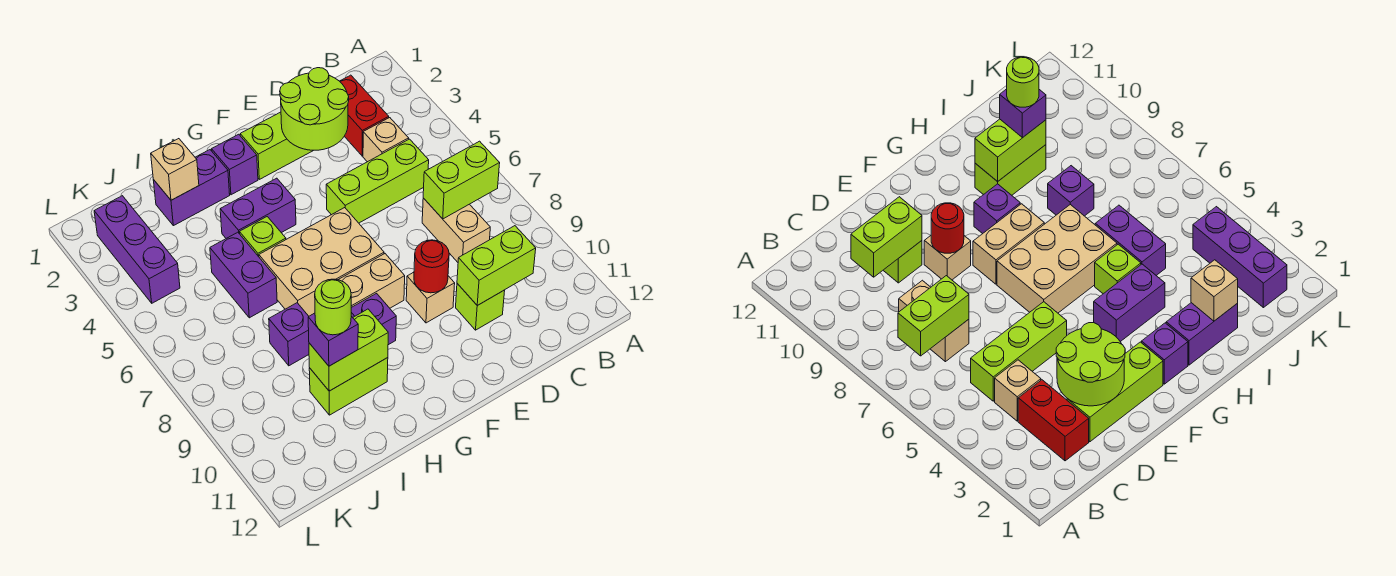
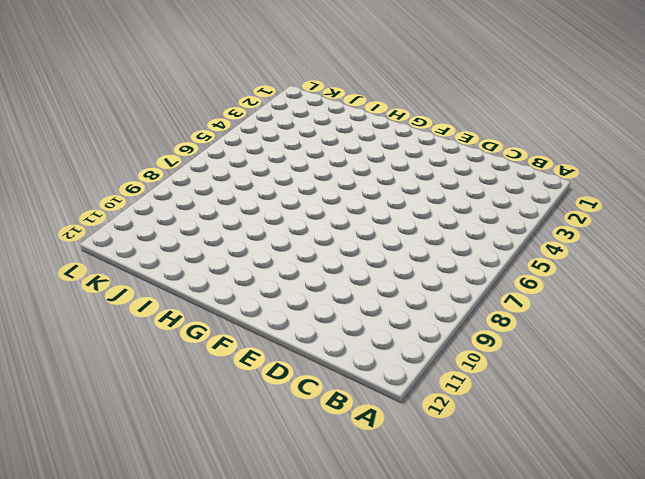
none -> red 1x2 brick [340,75,389,156]
none -> tan 1x1 brick [363,118,409,162]
none -> lime 1x3 brick [326,139,429,223]

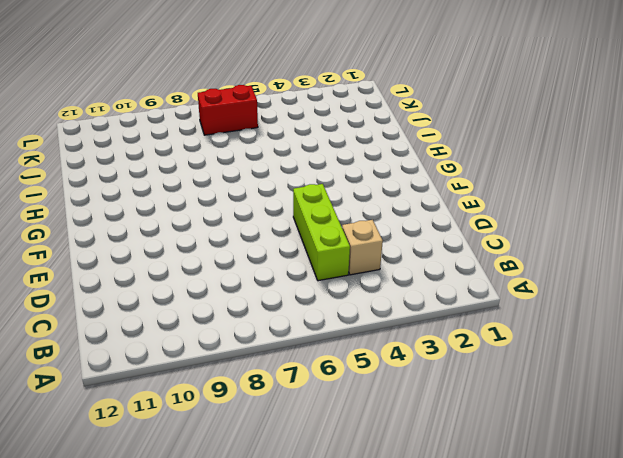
red 1x2 brick [198,85,258,135] -> red 1x2 brick moved to [340,75,389,156]
none -> tan 1x2 brick [422,198,490,262]
none -> lime 1x3 brick [240,112,313,179]
none -> lime 1x1 brick [456,283,505,330]

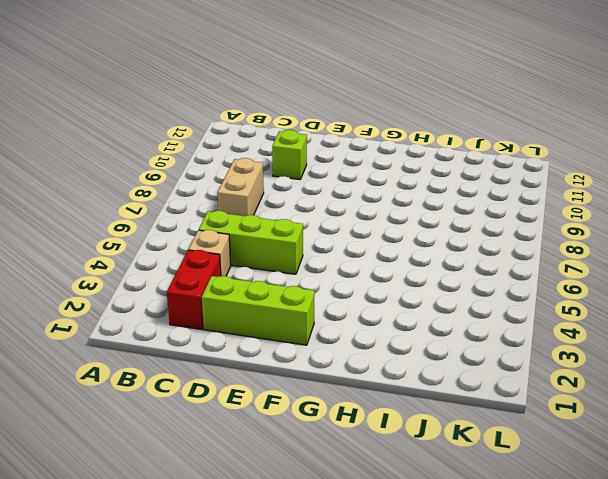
none -> tan 1x1 brick [406,272,455,323]
none -> tan 2x3 brick [259,208,384,316]
none -> tan 1x2 brick [338,254,405,308]

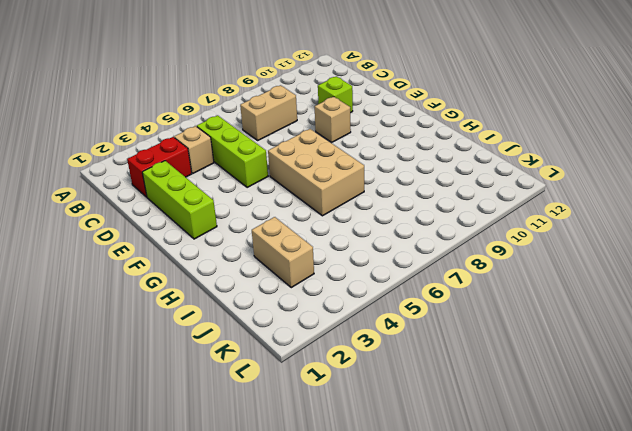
tan 1x2 brick [252,217,314,288] -> tan 1x2 brick moved to [338,254,405,308]
none -> purple 1x1 brick [212,134,258,195]
none -> purple 1x2 brick [220,178,296,238]
none -> purple 1x1 brick [351,293,396,345]

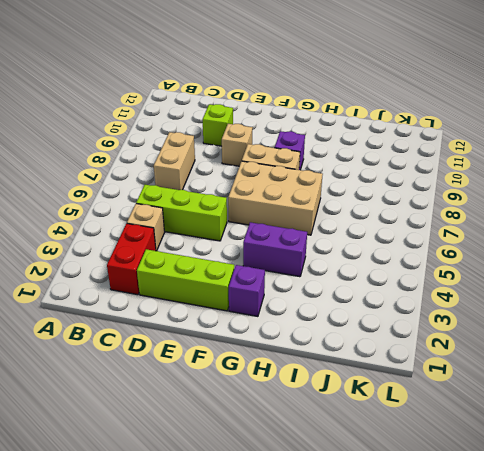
none -> purple 1x2 brick [153,150,230,226]
none -> lime 1x1 brick [239,217,286,257]
none -> lime 1x2 brick [309,358,388,415]

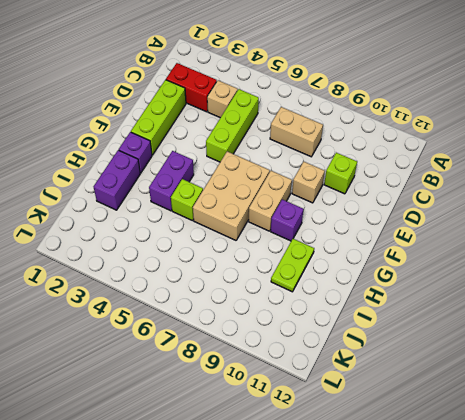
lime 1x2 plate [271,239,314,292] -> lime 1x2 brick [309,358,388,415]
none -> purple 1x2 brick [210,232,277,318]
none -> purple 1x1 brick [269,303,309,366]
none -> purple 1x3 brick [94,196,180,303]

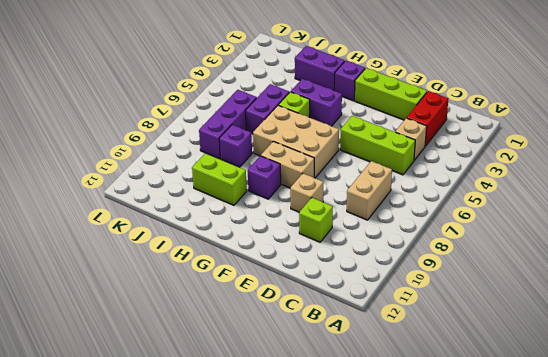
purple 1x3 brick [199,90,257,159] -> purple 1x3 brick moved to [94,196,180,303]
none -> lime 1x2 brick [423,141,500,219]
none -> lime 1x2 brick [457,226,536,306]
none -> lime 2x2 round brick [280,68,349,150]

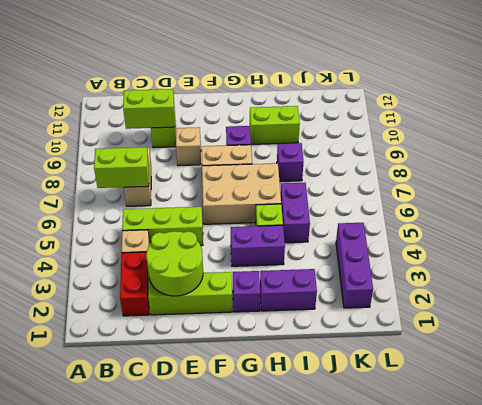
none -> red 1x1 round brick [414,240,449,293]
none -> lime 1x2 brick [309,309,388,391]
none -> tan 1x1 brick [151,139,199,200]

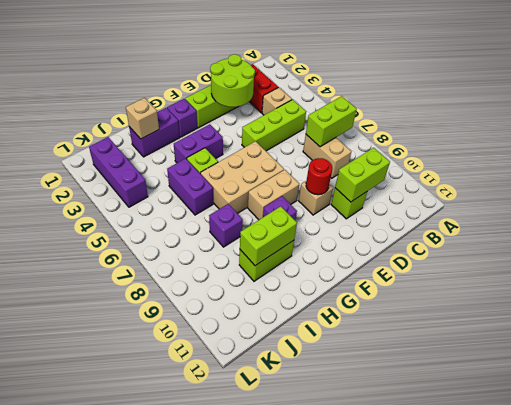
none -> purple 1x1 brick [308,313,358,366]
none -> lime 1x1 round brick [315,279,351,335]

